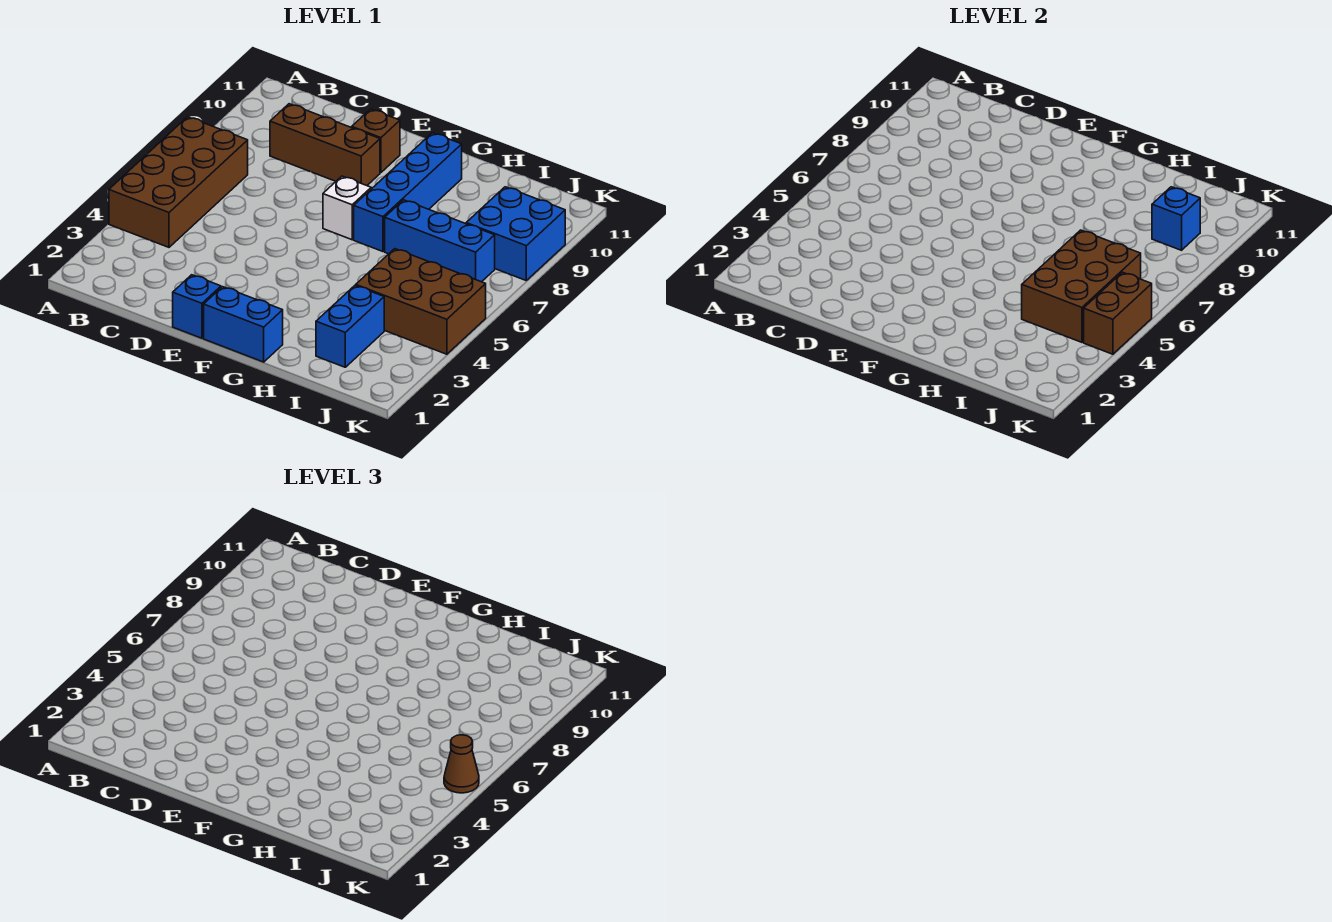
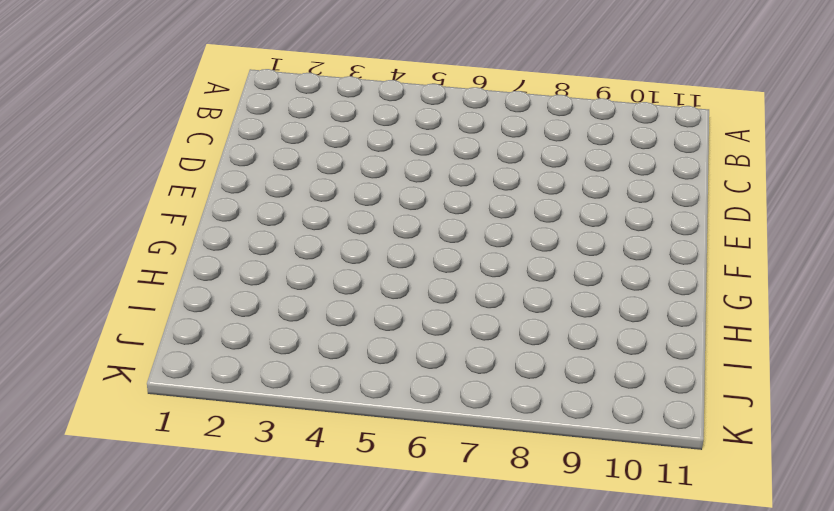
none -> brown 2x4 brick [109,117,248,247]
none -> brown 1x3 brick [270,104,380,186]
none -> blue 1x1 brick [173,275,221,338]

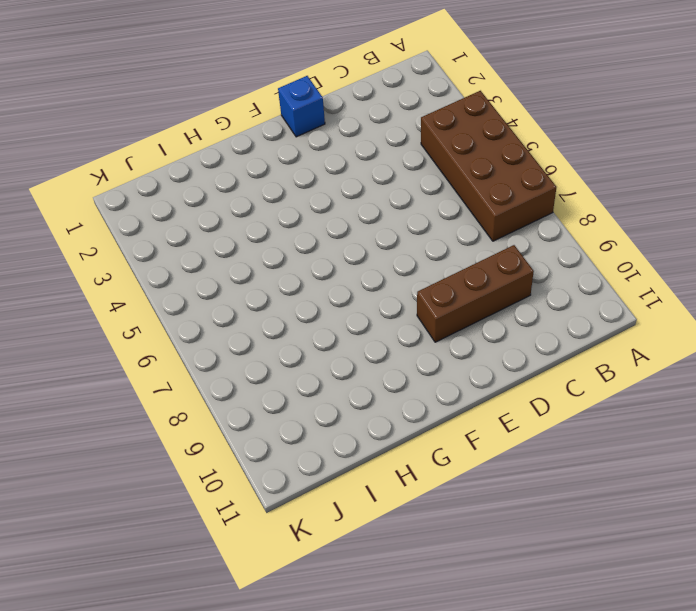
none -> brown 1x1 brick [352,109,400,173]
none -> blue 1x2 brick [204,287,283,362]
none -> white 1x1 brick [323,176,371,240]

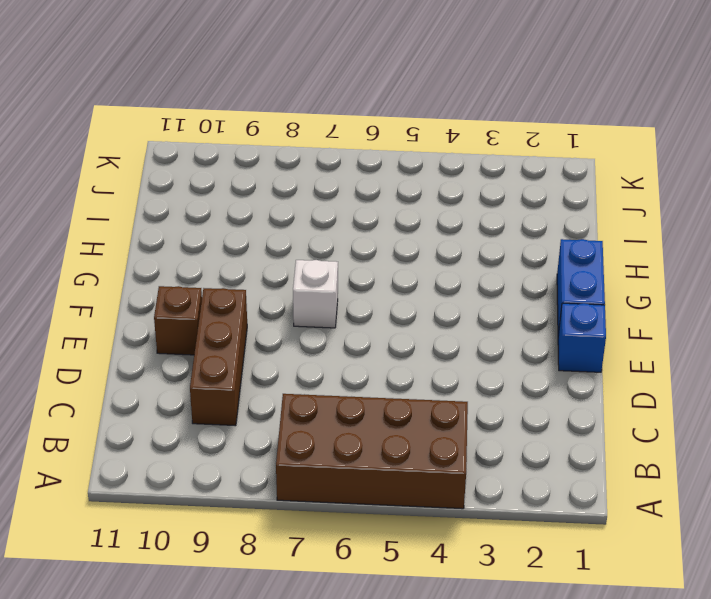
none -> blue 1x4 brick [354,133,462,252]
none -> blue 1x3 brick [385,200,495,282]
none -> blue 1x2 brick [316,285,384,367]

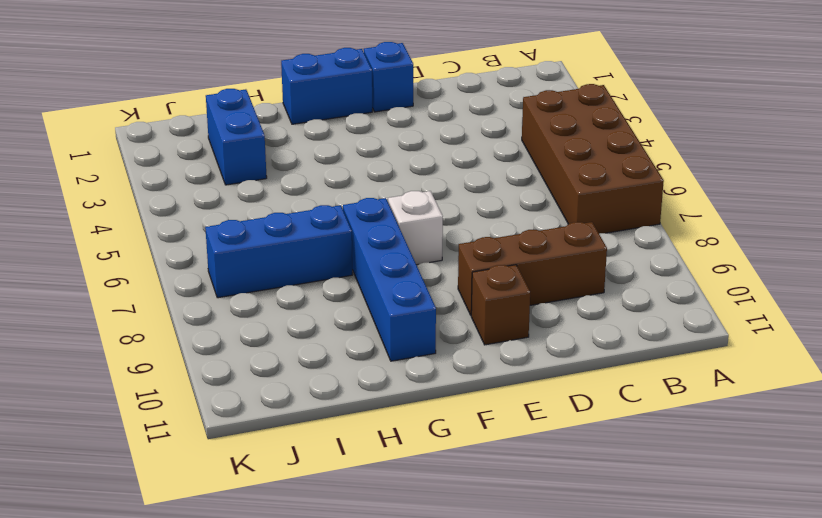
none -> brown 2x3 brick [356,249,486,354]
none -> blue 2x2 brick [466,187,565,280]
none -> brown 2x3 brick [1022,230,1141,342]

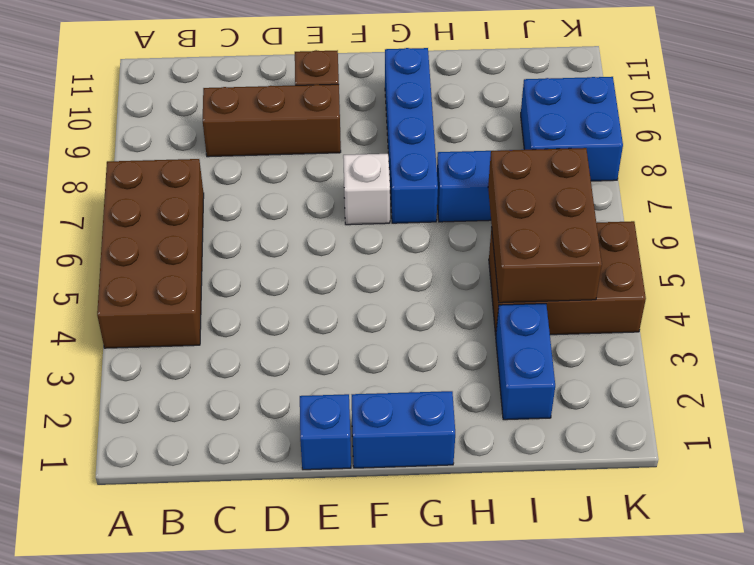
none -> blue 1x1 brick [1152,187,1200,250]
none -> brown 1x2 brick [1084,272,1152,354]
none -> brown 1x1 cone [444,735,479,793]

